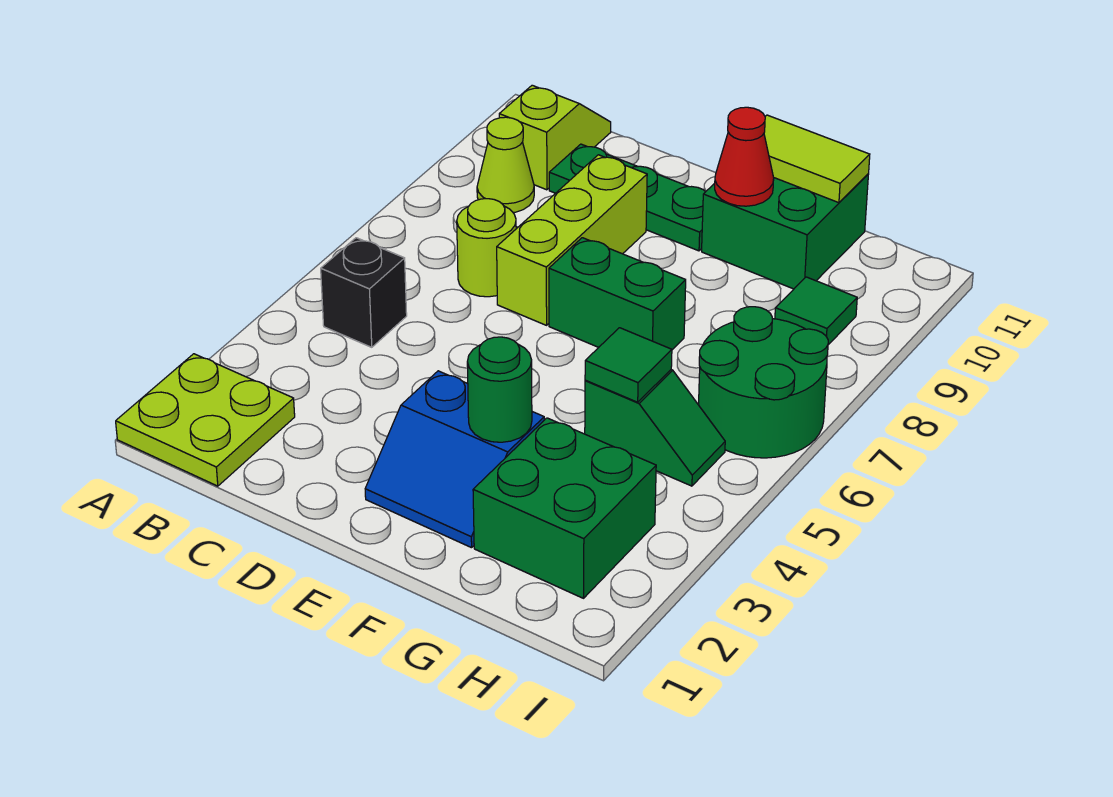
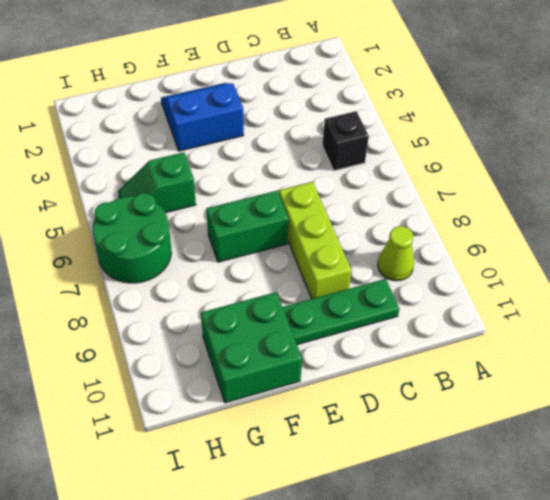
none -> lime 2x2 plate [116,354,295,486]
none -> lime 1x2 slope [499,85,611,190]
none -> lime 1x1 round brick [457,199,516,297]

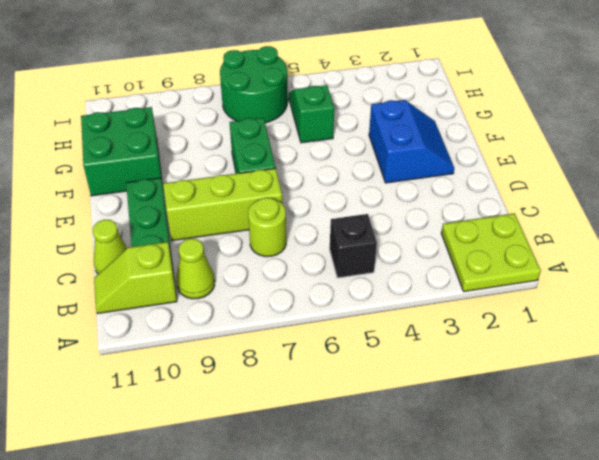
lime 1x1 cone [93,220,127,274] -> none
none -> green 2x2 brick [473,418,656,598]
none -> green 1x1 tile [775,277,857,345]
none -> green 1x1 round brick [467,337,532,442]

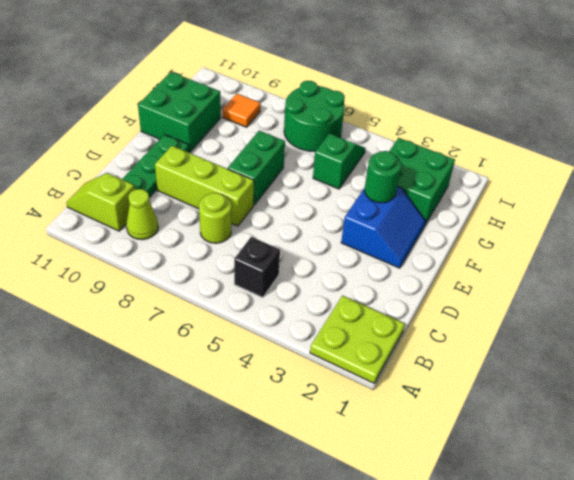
orange 1x1 tile [223,94,261,127] -> green 1x1 tile [775,277,857,345]
none -> red 1x1 cone [715,107,774,206]
none -> lime 1x2 tile [764,115,870,203]
none -> green 1x1 tile [585,328,672,402]

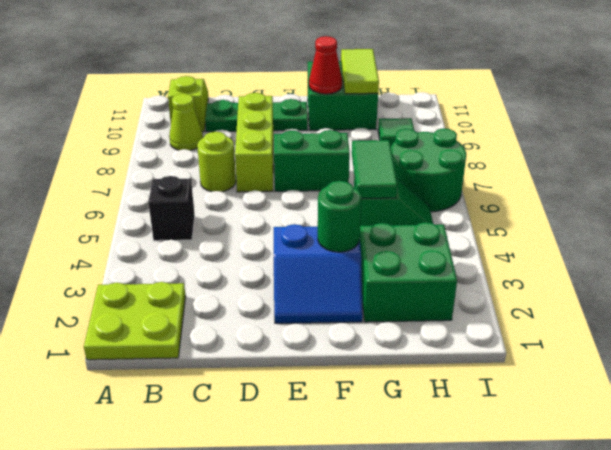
green 1x2 tile [352,140,397,198] -> green 1x1 tile [585,328,672,402]
lime 1x2 tile [341,49,379,94] -> lime 1x2 tile turned to [764,115,870,203]

